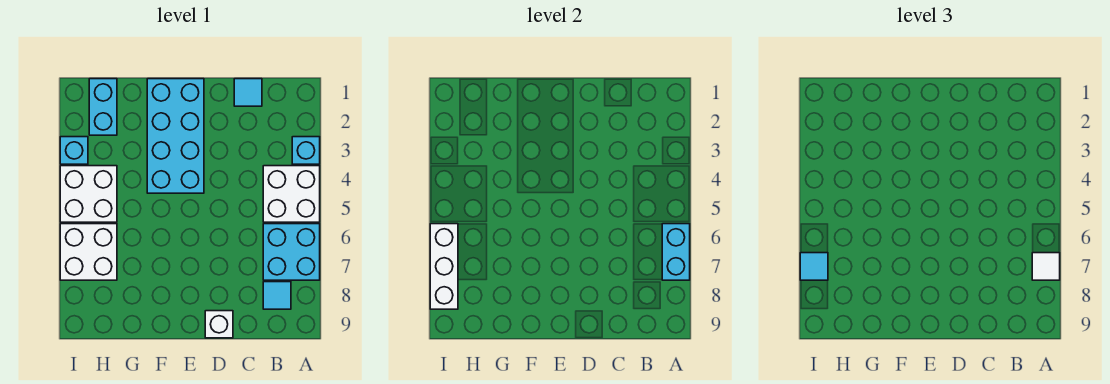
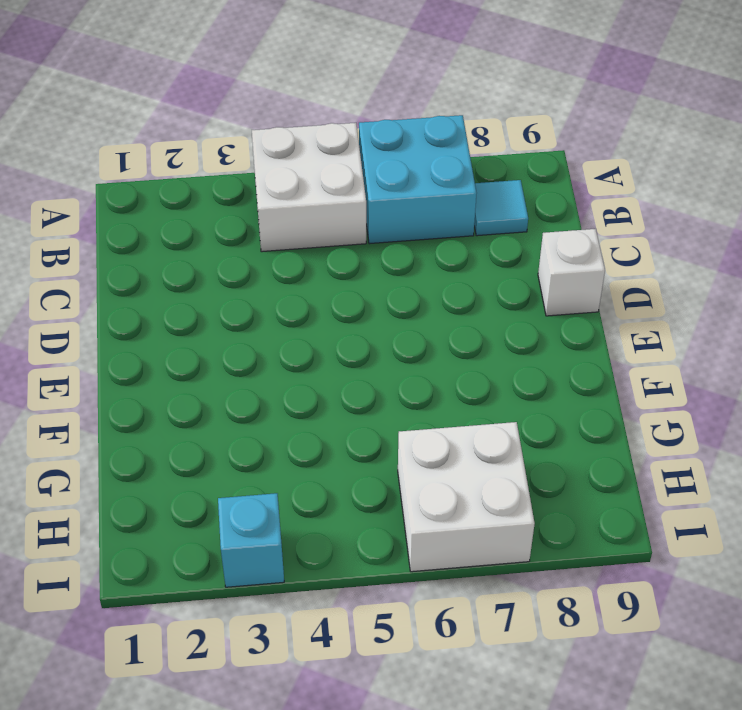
none -> cyan 1x1 brick [292,137,320,164]
none -> cyan 1x1 tile [234,79,262,106]
none -> cyan 2x4 brick [147,79,204,193]

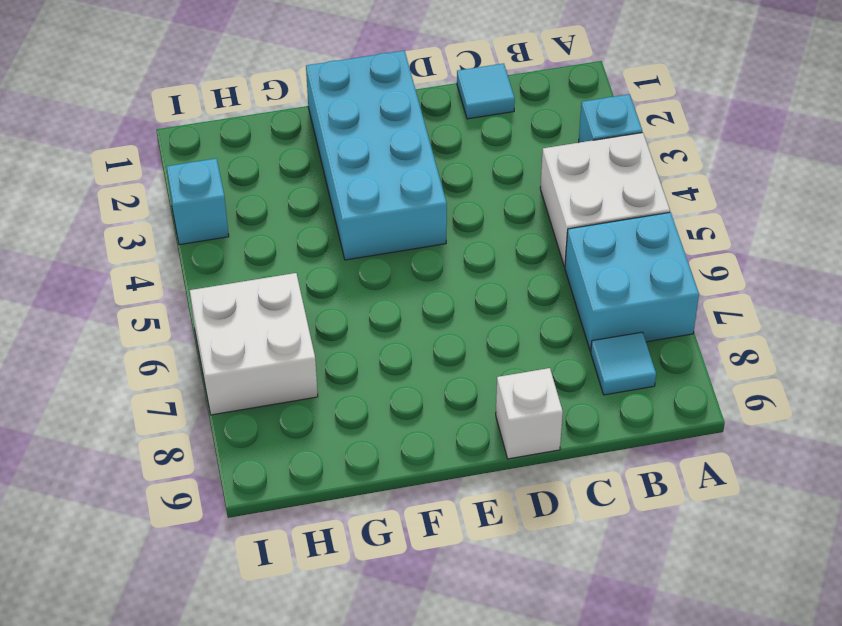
none -> cyan 1x2 brick [89,79,117,135]
none -> white 2x2 brick [60,166,117,222]
none -> cyan 1x2 brick [662,224,690,280]

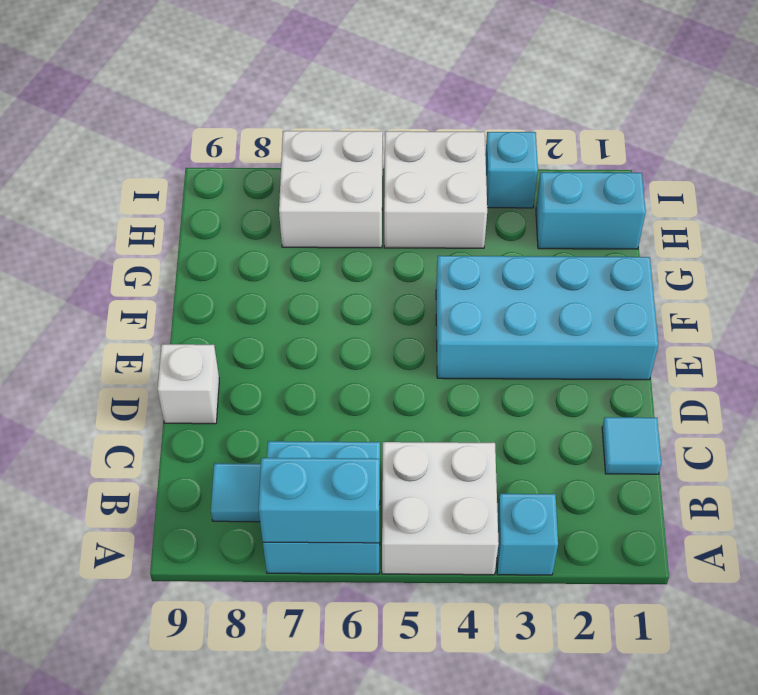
none -> white 1x3 brick [430,224,458,309]
none -> white 1x1 tile [1032,253,1060,280]
none -> cyan 1x1 tile [800,253,828,280]

